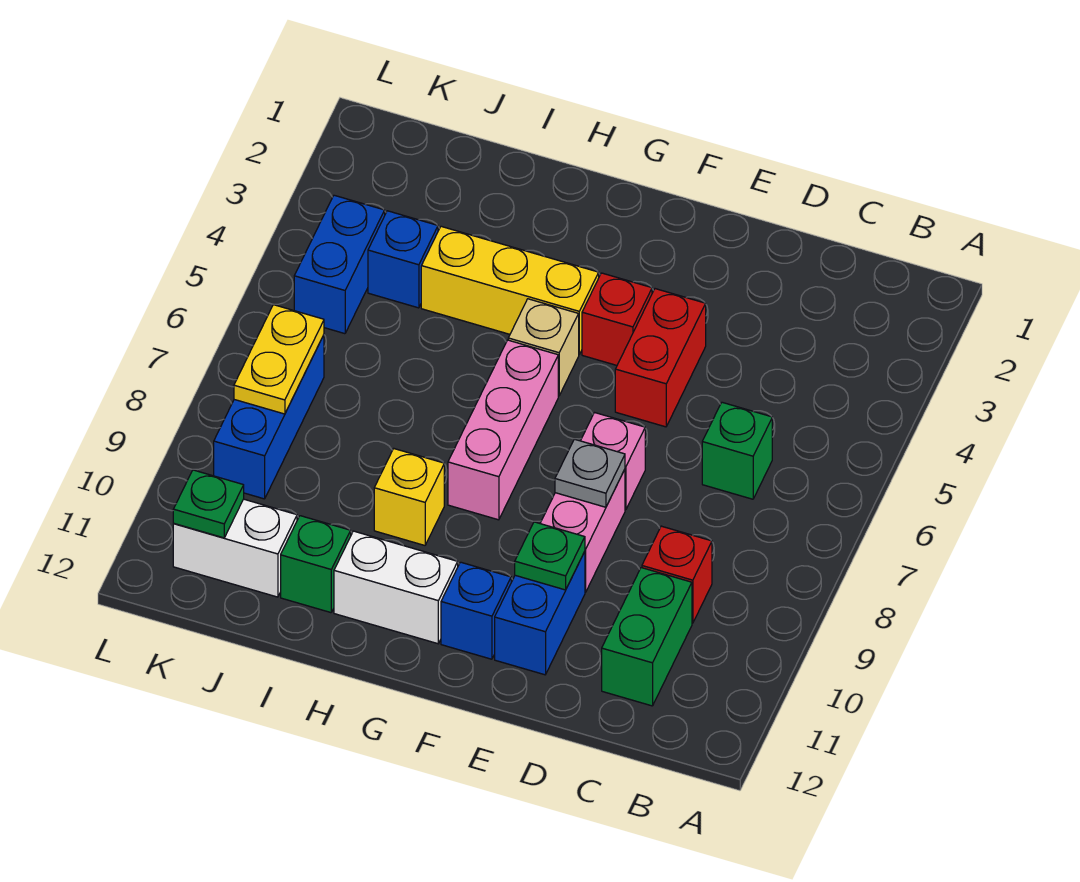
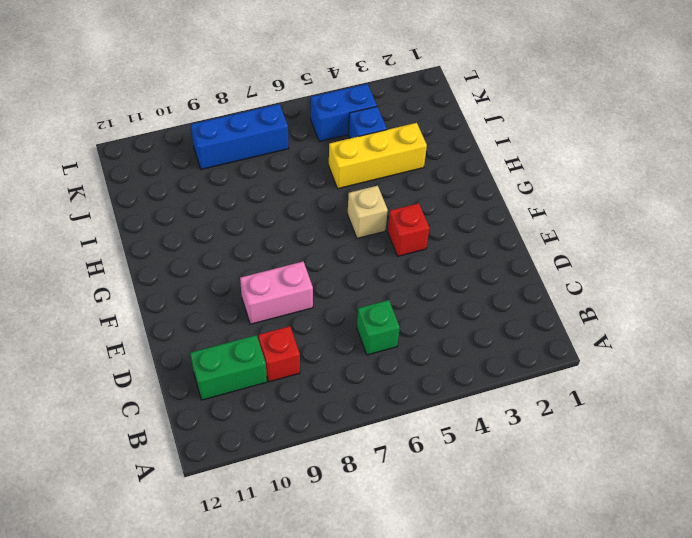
yellow 1x3 brick [329,123,427,189] -> yellow 1x3 brick turned to [421,226,599,354]
none -> red 1x2 brick [615,289,706,427]
none -> pink 1x1 brick [581,413,645,510]
none -> blue 1x2 brick [495,552,585,675]

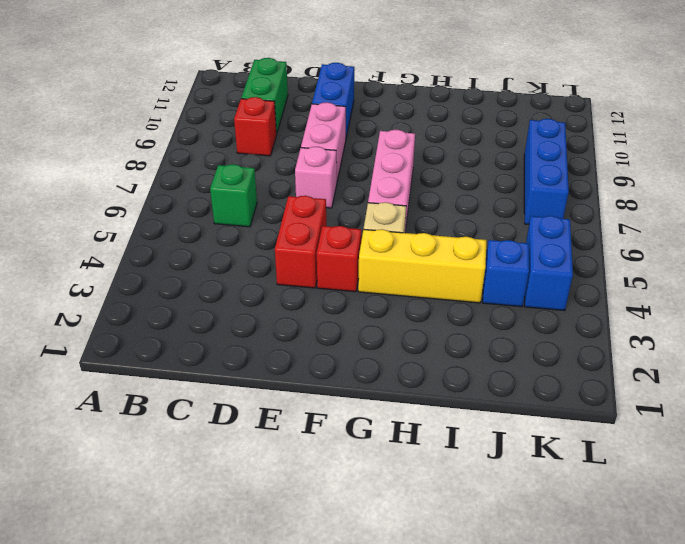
none -> blue 1x1 brick [441,562,511,659]
none -> white 1x2 brick [334,531,458,644]
none -> yellow 1x1 brick [374,449,444,545]

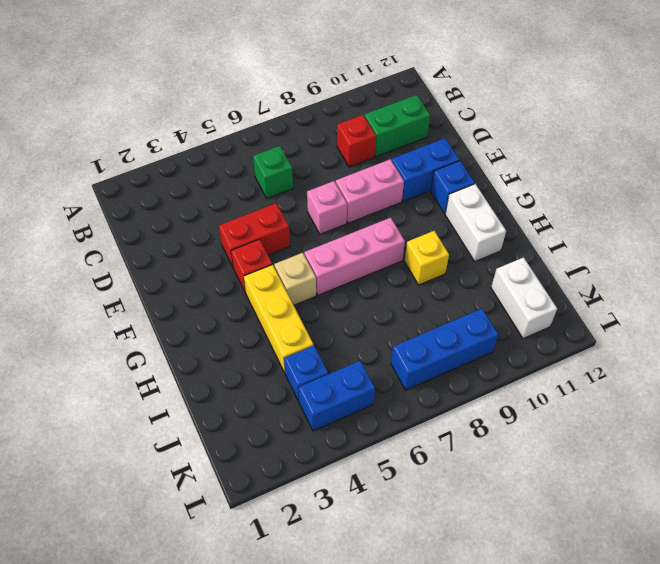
none -> green 1x1 brick [281,516,351,613]
none -> grey 1x1 plate [555,439,625,507]
none -> green 1x1 plate [515,522,585,590]

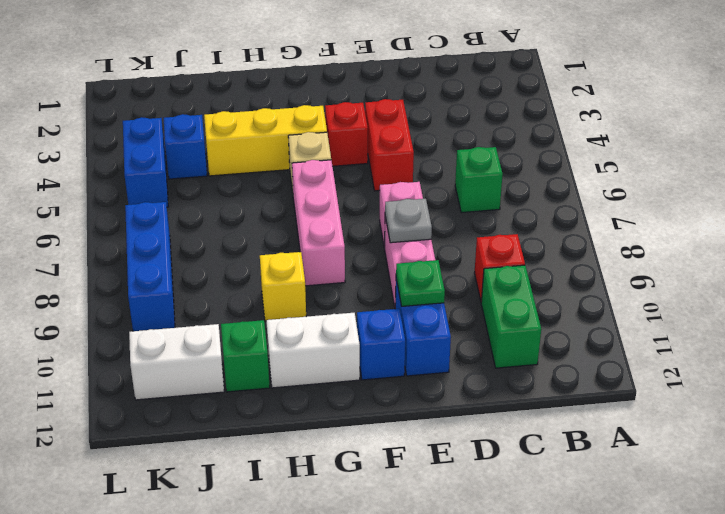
none -> yellow 1x2 plate [234,305,324,414]
none -> green 1x1 plate [173,470,244,538]

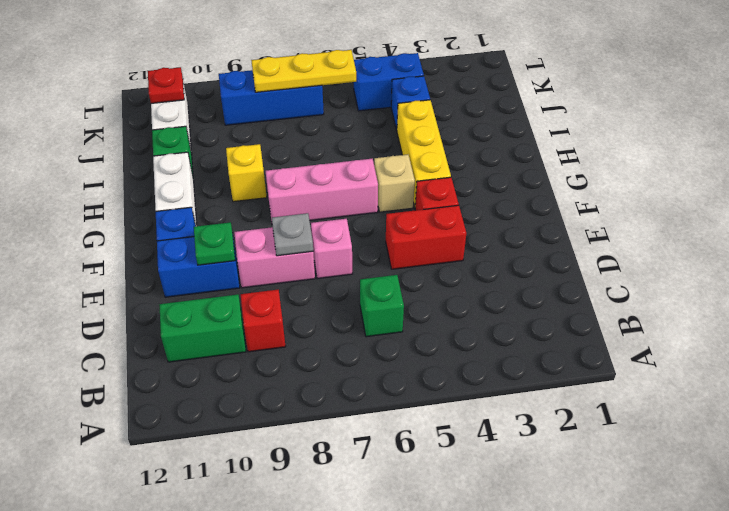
yellow 1x3 plate [251,50,356,92] -> yellow 1x2 plate [234,305,324,414]
red 1x1 plate [148,67,184,103] -> green 1x1 plate [173,470,244,538]

